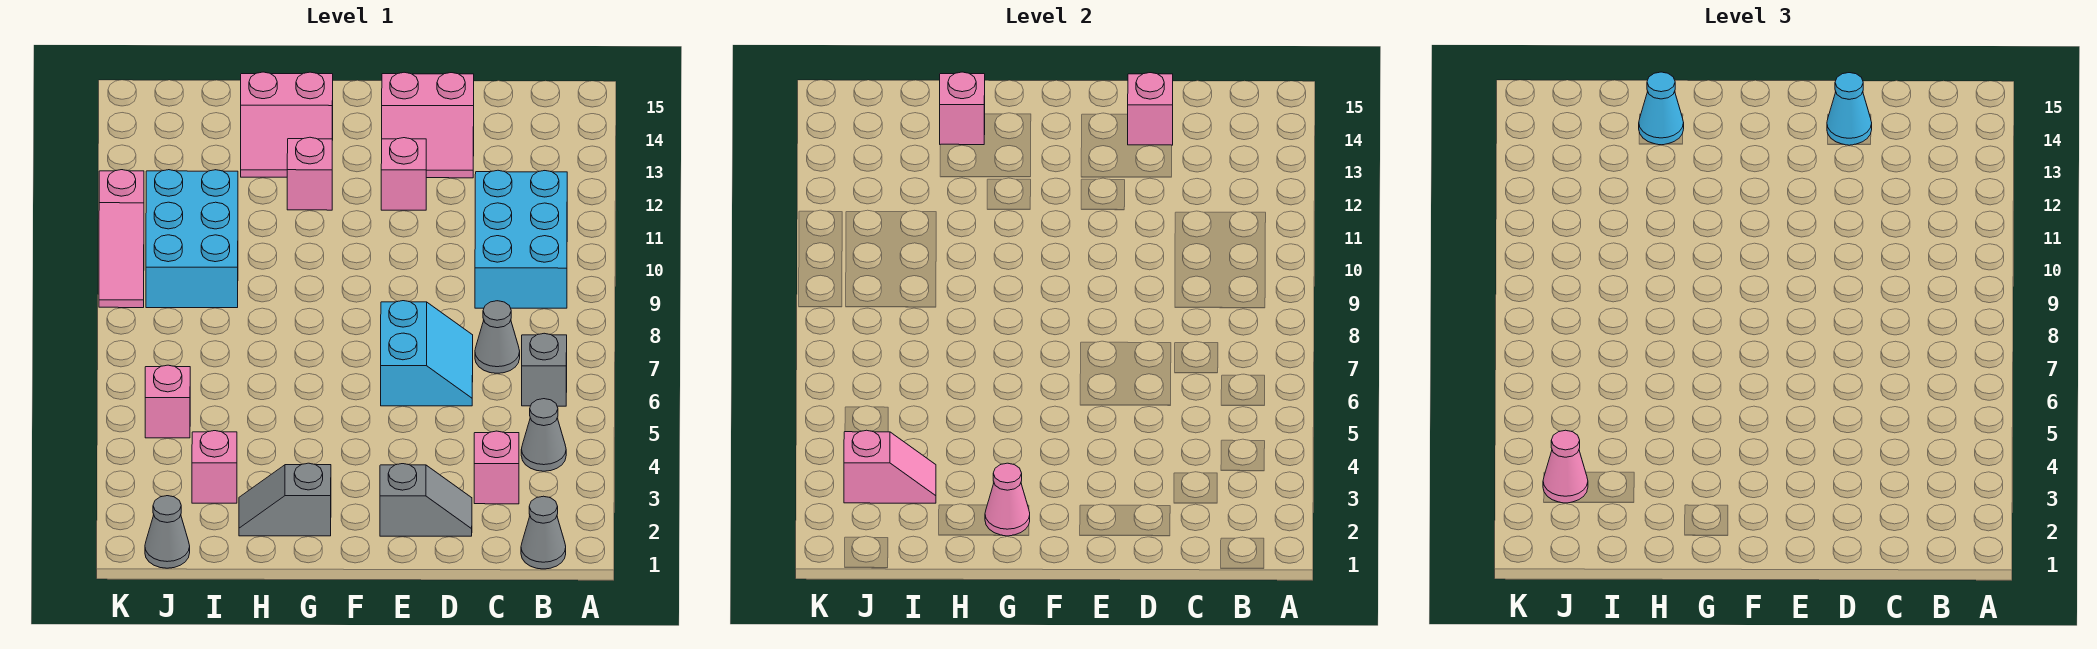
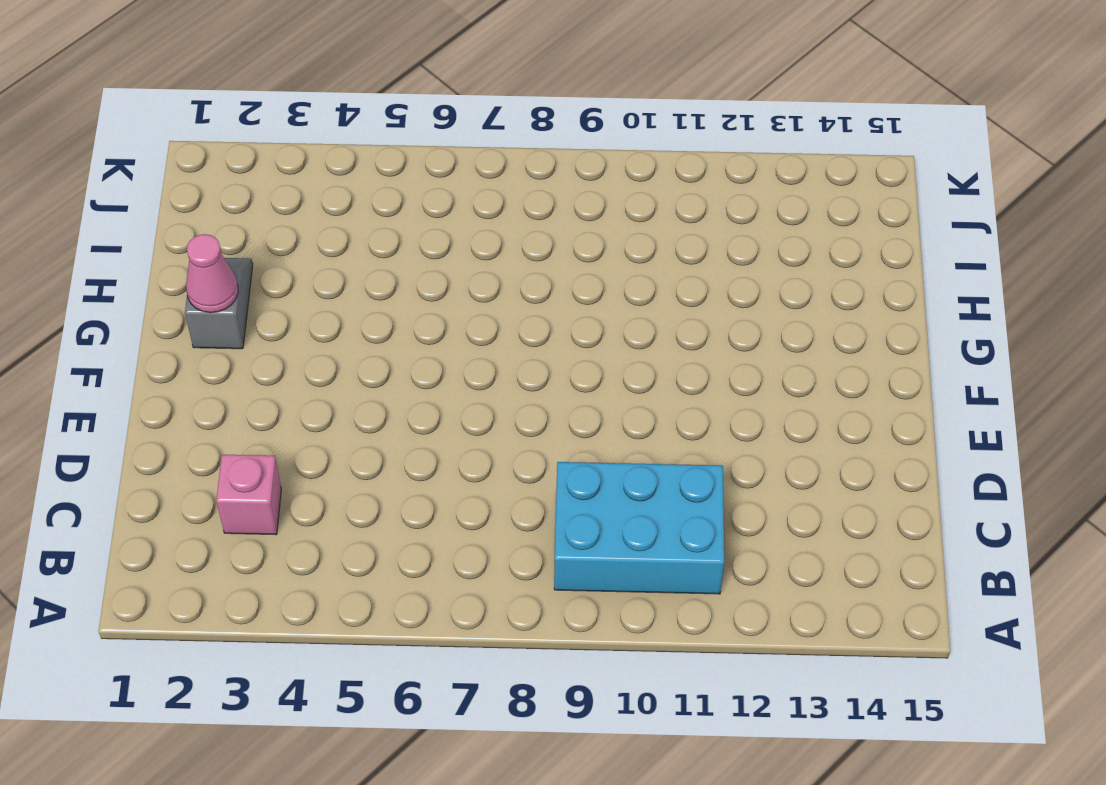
none -> grey 1x1 cone [521,496,566,569]
none -> grey 1x1 cone [521,399,566,471]
none -> grey 1x1 brick [522,333,567,406]

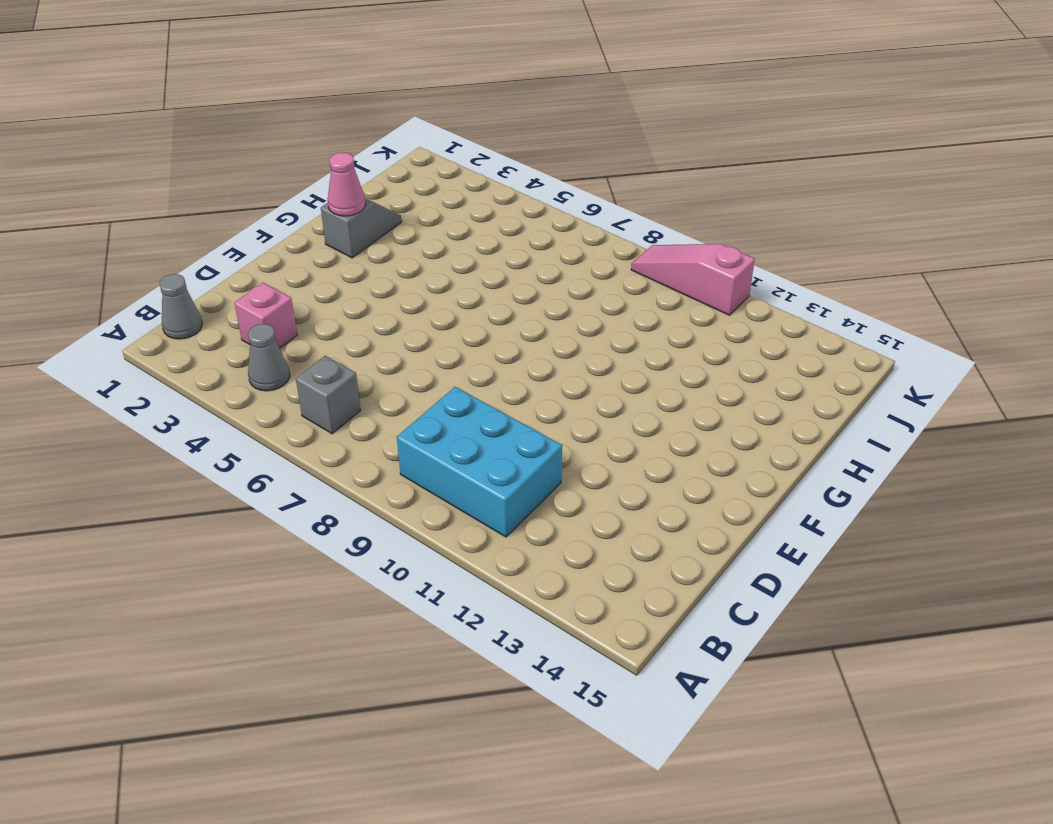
none -> grey 1x1 cone [475,301,520,373]
none -> grey 1x2 slope [380,464,472,536]
none -> cyan 2x2 slope [381,301,473,406]

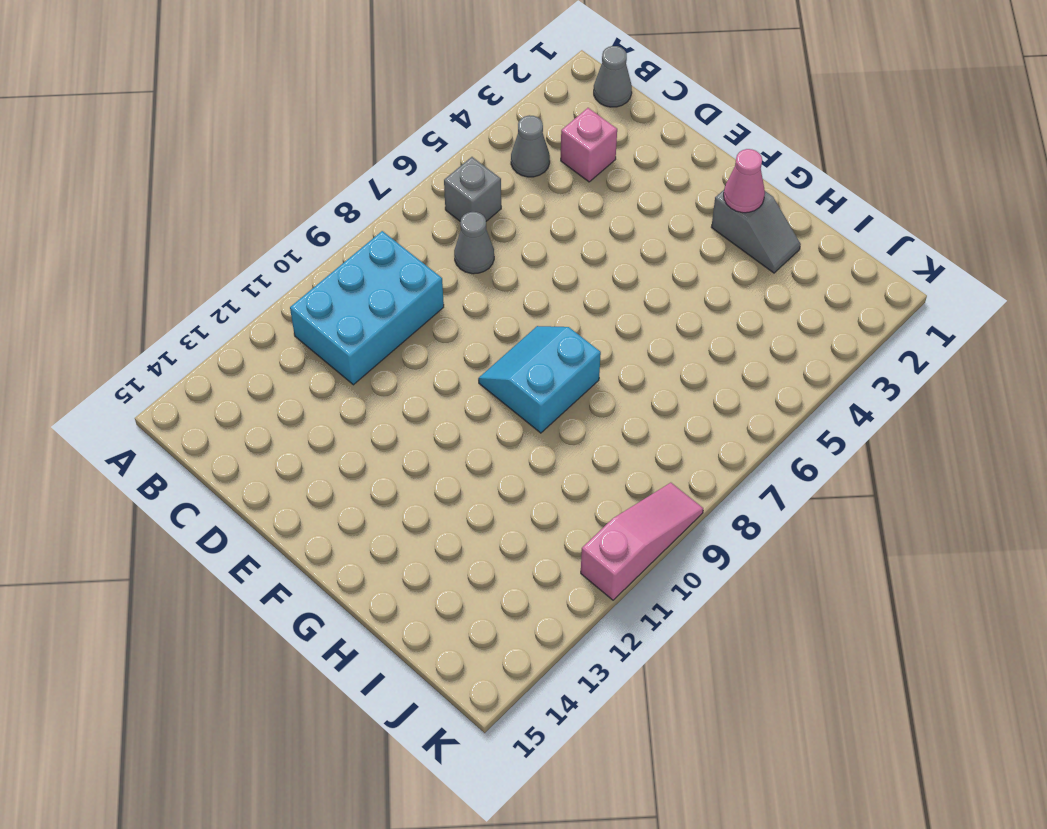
cyan 2x2 slope [478,326,601,433] -> cyan 2x2 slope moved to [381,301,473,406]
none -> grey 1x2 slope [380,464,472,536]
none -> pink 2x2 slope [382,72,474,178]
none -> pink 1x1 brick [381,138,426,210]

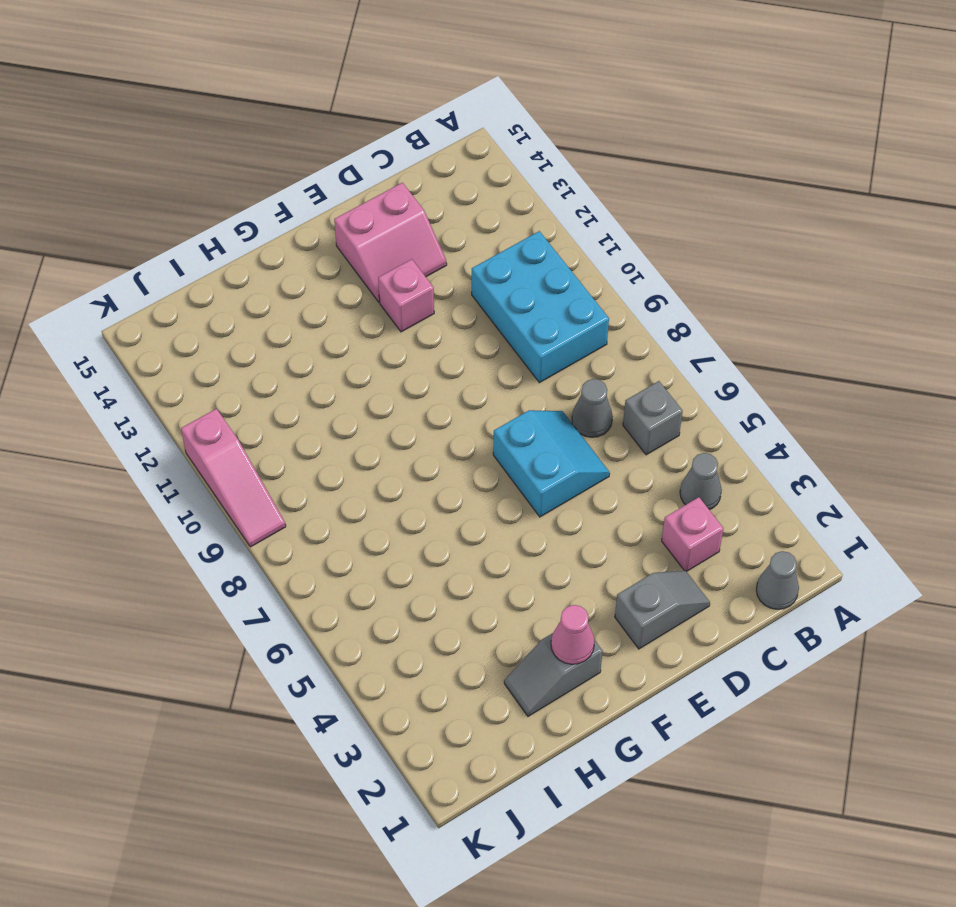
none -> pink 1x1 brick [287,137,332,210]
none -> pink 2x2 slope [241,72,333,177]
none -> pink 1x1 brick [192,431,237,503]

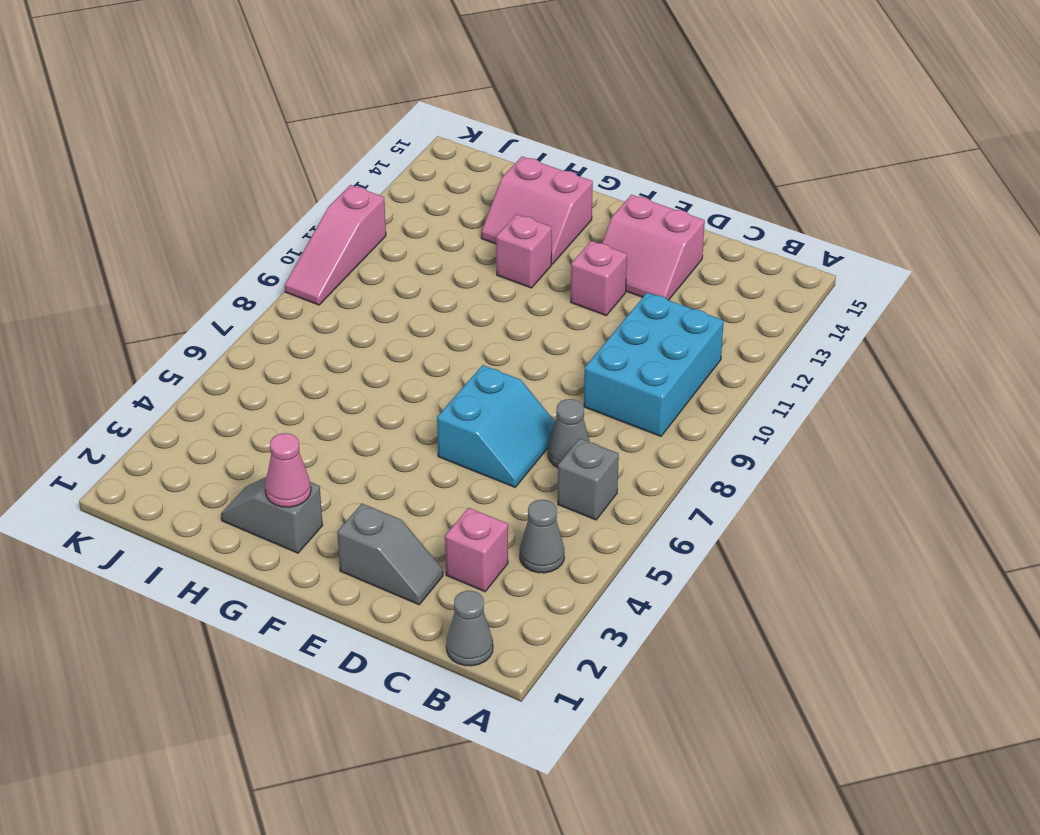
none -> pink 1x1 brick [192,431,237,503]
none -> cyan 2x3 brick [146,170,238,308]
none -> grey 1x1 cone [145,496,190,568]

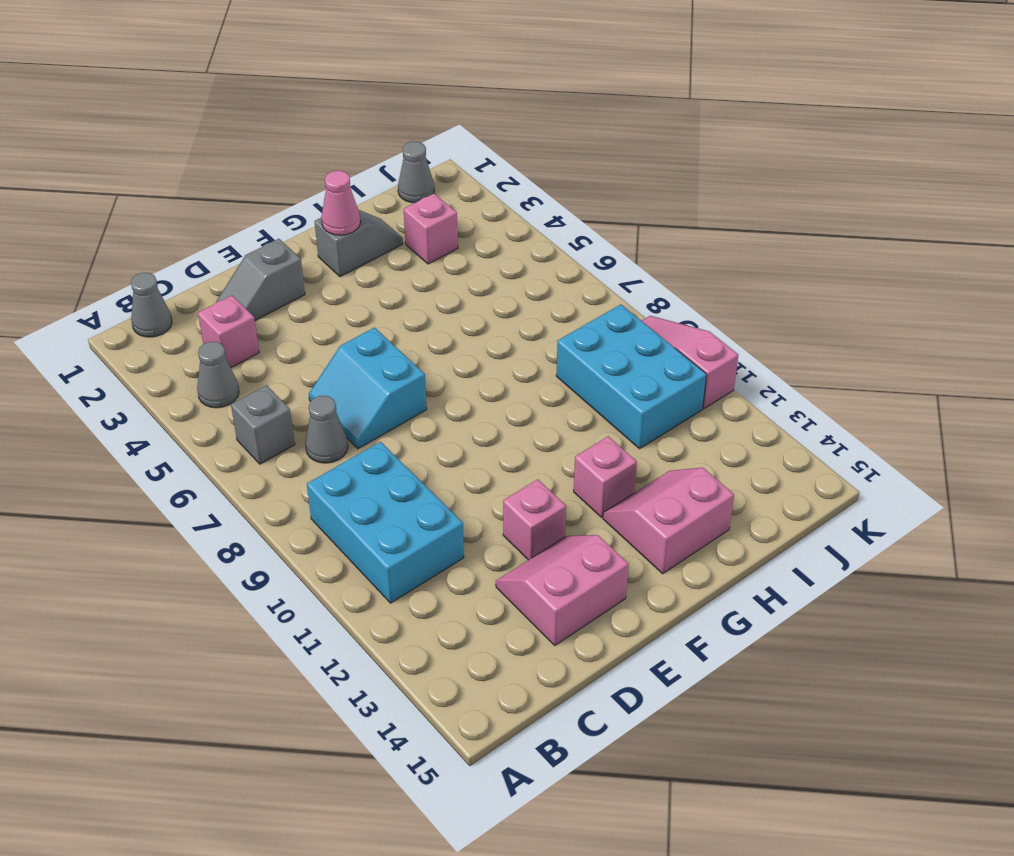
none -> pink 1x1 brick [145,365,190,438]
none -> pink 1x1 brick [1128,73,1173,145]
none -> pink 1x1 brick [940,72,985,145]

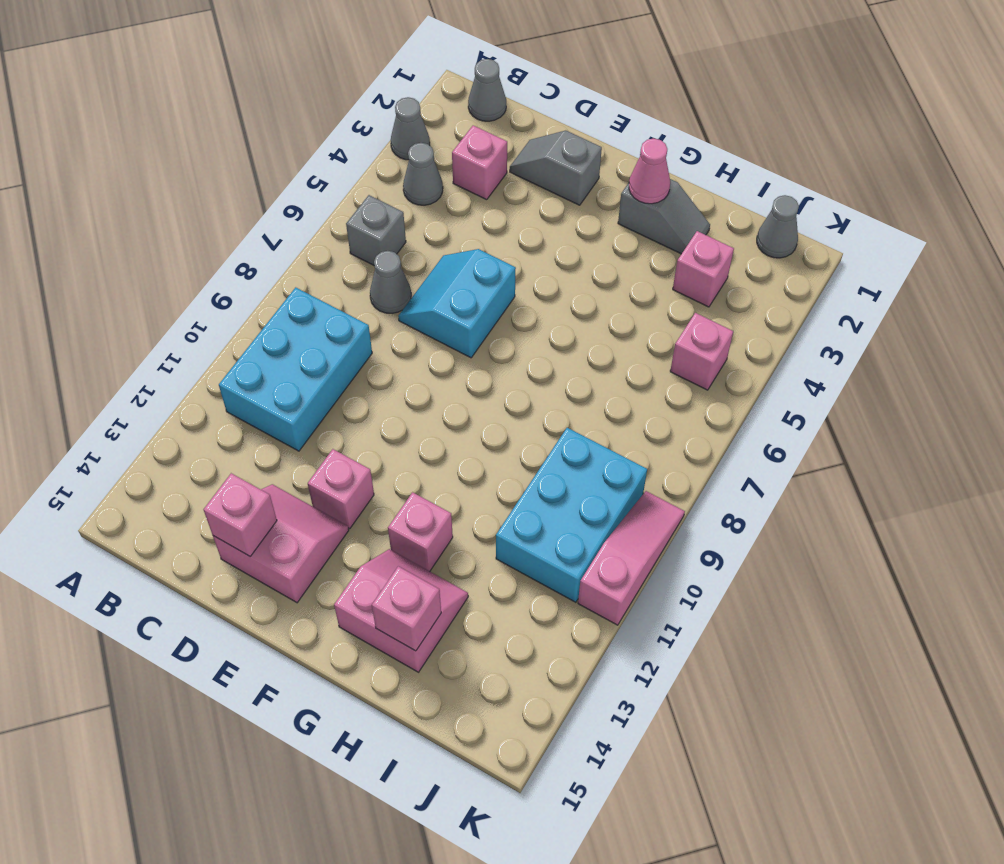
grey 1x1 cone [391,97,430,160] -> none
none -> pink 1x2 slope [844,430,936,503]
none -> cyan 1x1 cone [1827,73,1872,145]
none -> cyan 1x1 cone [1639,72,1684,145]

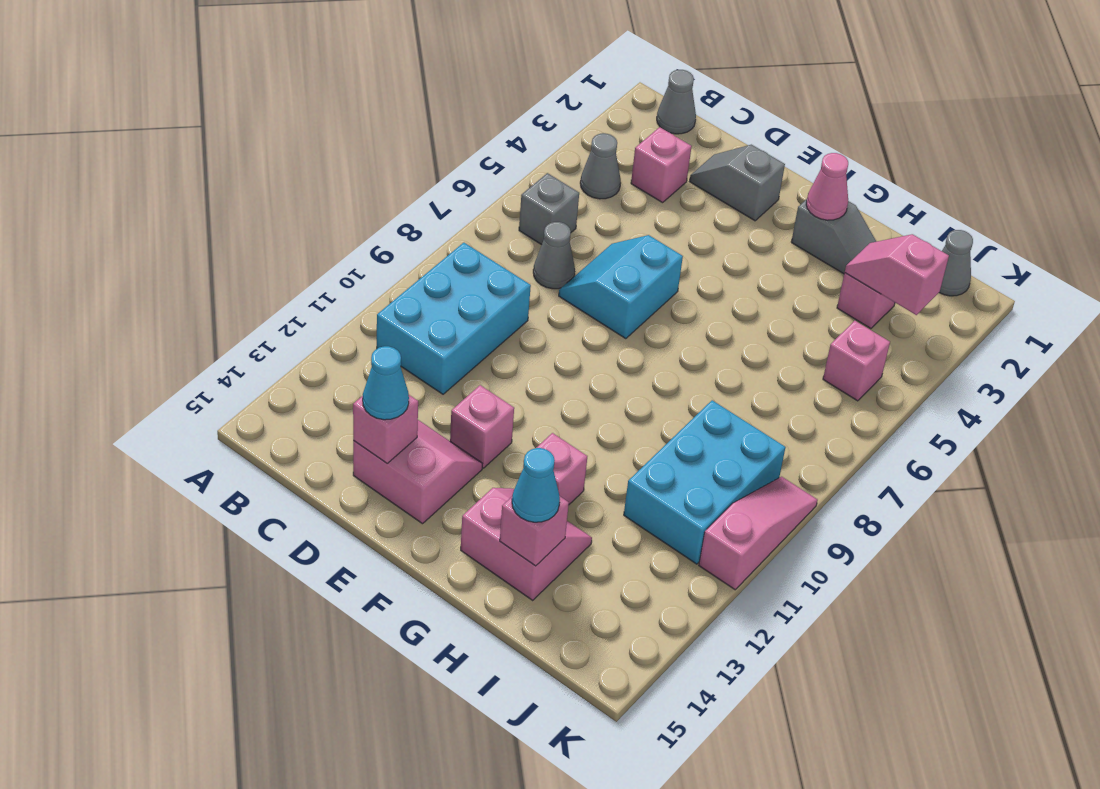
none -> pink 1x1 cone [1543,430,1588,503]

